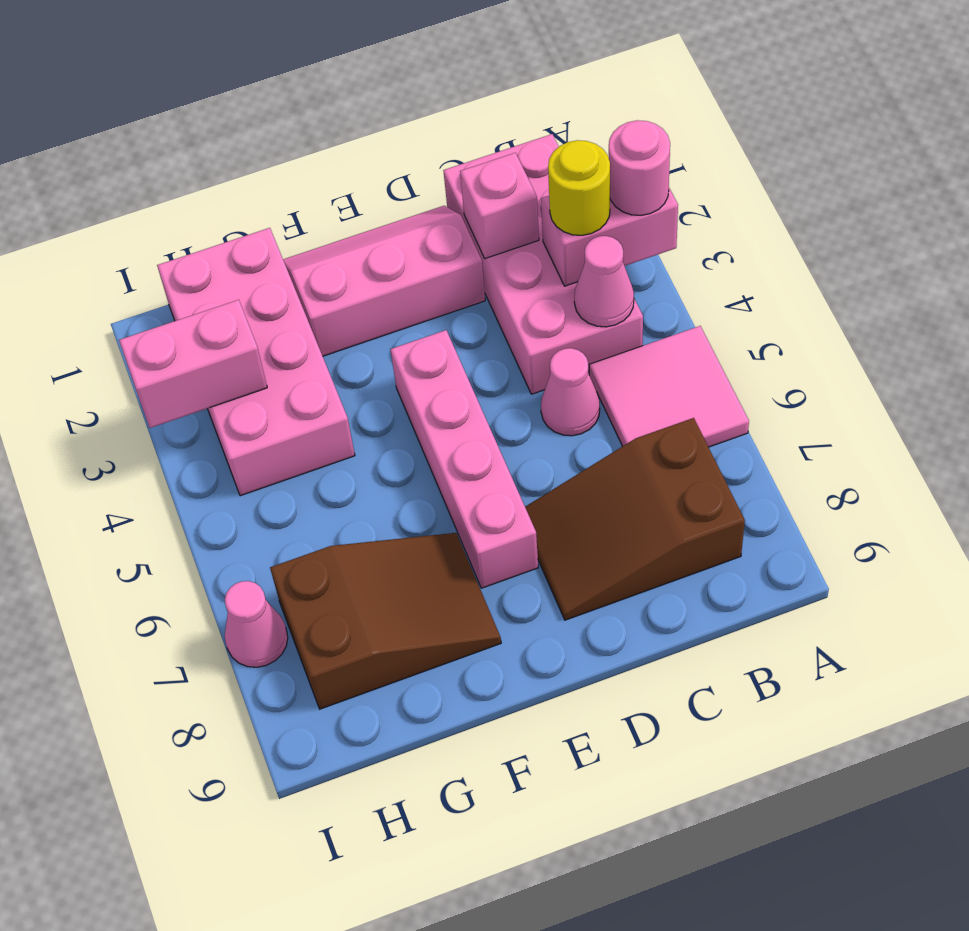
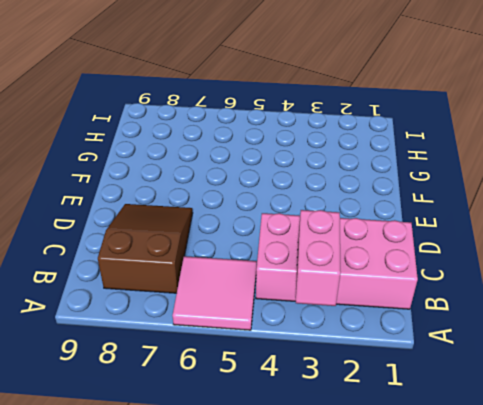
none -> pink 1x1 cone [541,348,600,436]
none -> pink 2x3 slope [283,206,485,356]
none -> pink 1x4 brick [390,330,538,588]

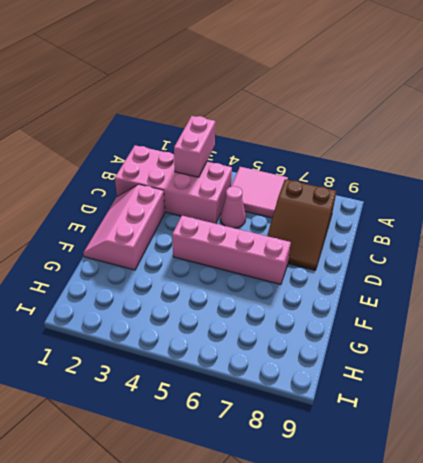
none -> brown 2x3 slope [270,533,501,709]
none -> pink 2x4 brick [157,228,355,496]
none -> pink 1x1 cone [225,581,288,667]

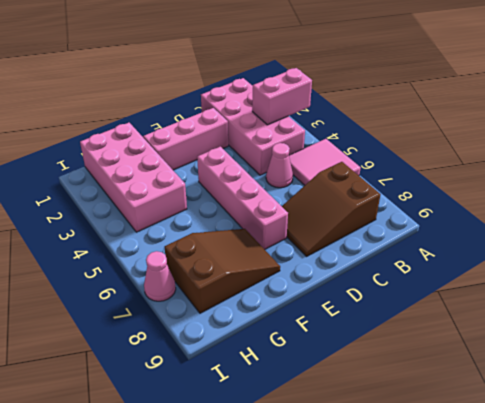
none -> pink 1x1 cone [574,236,634,327]
none -> pink 1x1 brick [460,153,539,259]
none -> pink 1x2 brick [119,300,267,428]

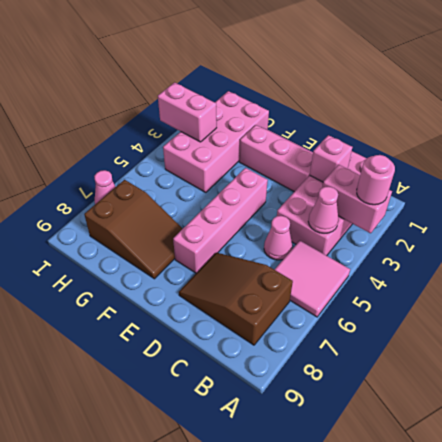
none -> yellow 1x1 round brick [548,140,610,235]

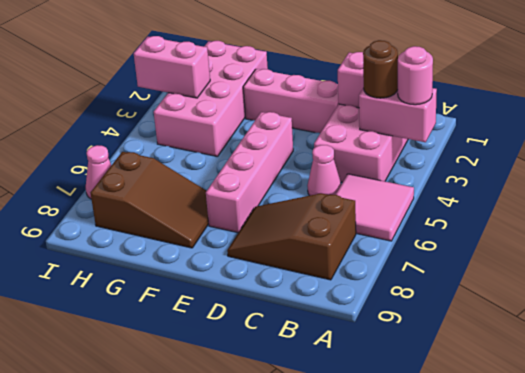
brown 1x1 round brick [363,40,398,98] -> yellow 1x1 round brick [548,140,610,235]
none -> pink 1x1 cone [574,236,634,327]

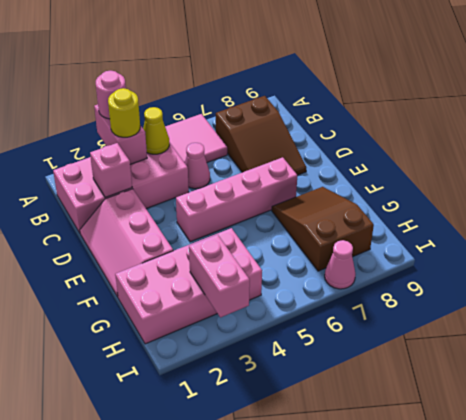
yellow 1x1 cone [143,107,169,154] -> pink 1x1 cone [574,236,634,327]

